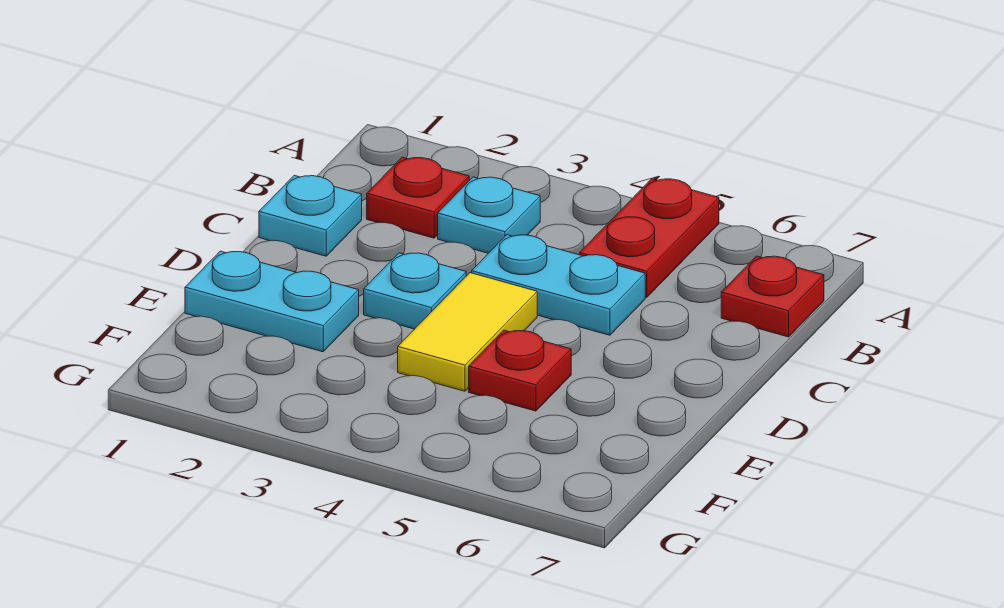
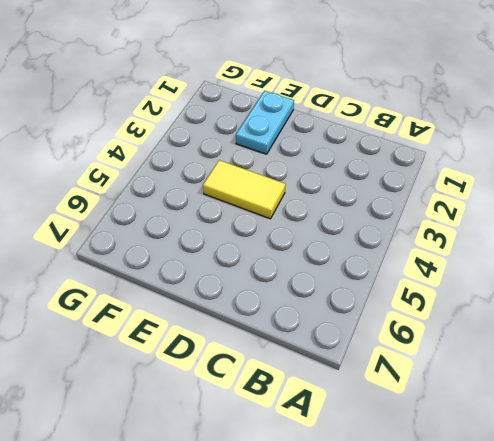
none -> red 1x2 plate [579,179,719,297]
none -> red 1x1 plate [367,157,469,238]

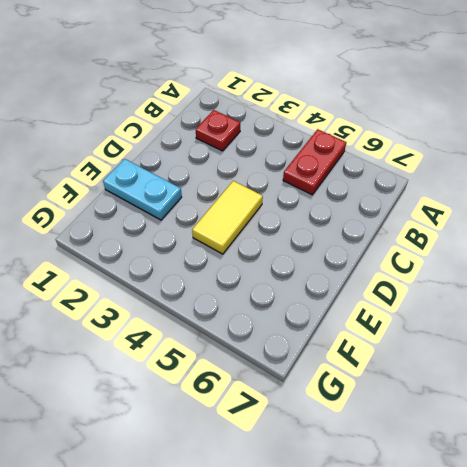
none -> cyan 1x1 plate [438,177,540,253]
none -> red 1x1 plate [721,256,824,337]

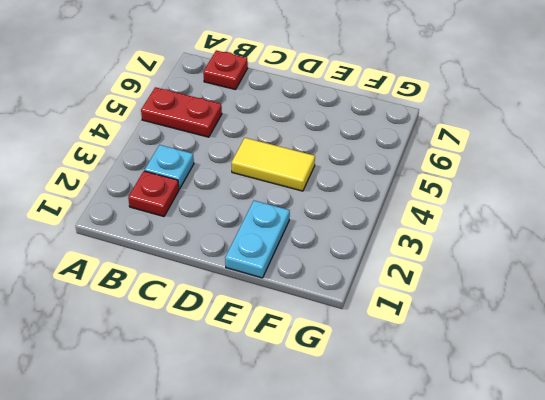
none -> cyan 1x1 plate [259,175,362,256]
none -> cyan 1x2 plate [472,235,645,335]

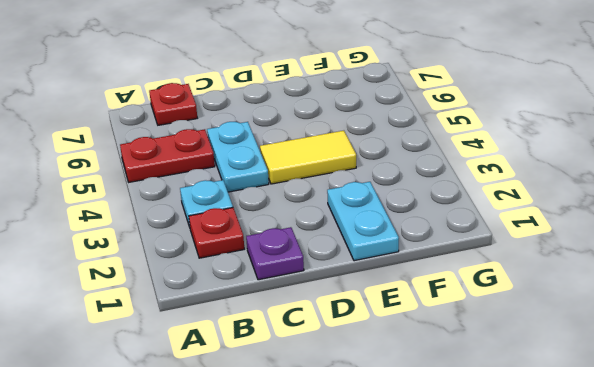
purple 1x1 plate [246,227,304,280] -> cyan 1x1 plate [259,175,362,256]
none -> cyan 1x1 plate [364,253,466,329]
none -> red 1x1 plate [469,330,571,411]

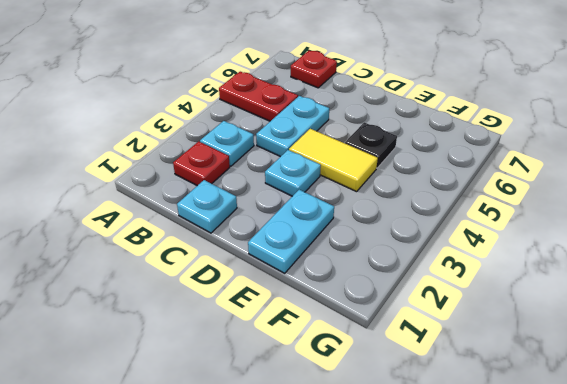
black 1x1 plate [345,122,397,168] -> red 1x1 plate [469,330,571,411]

